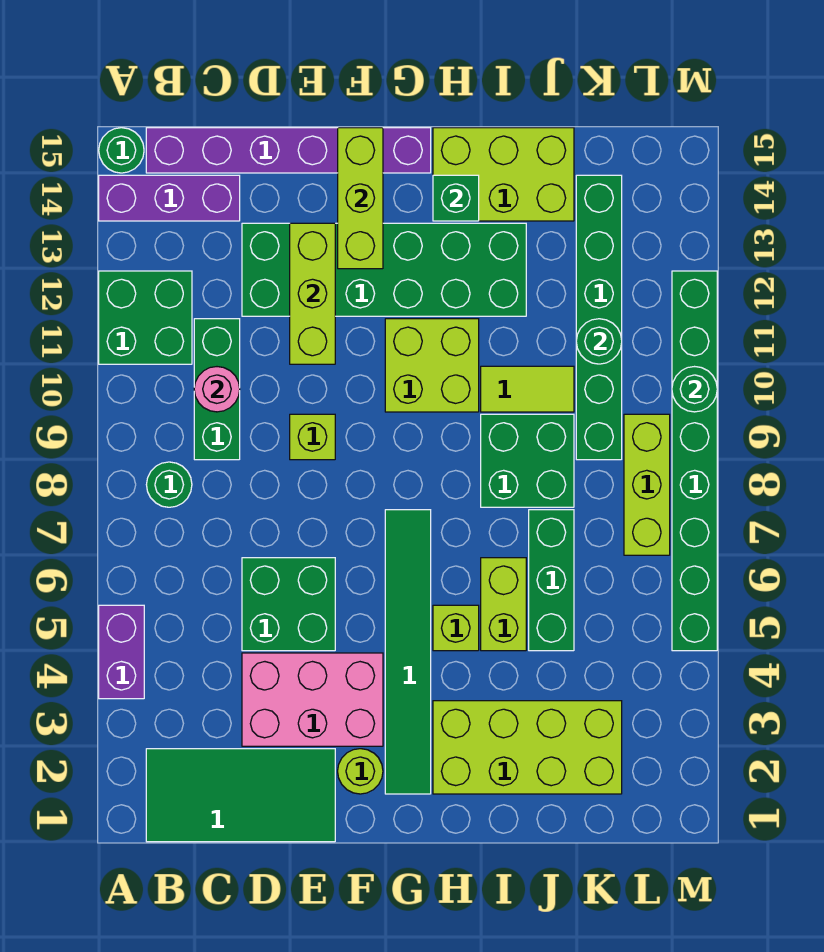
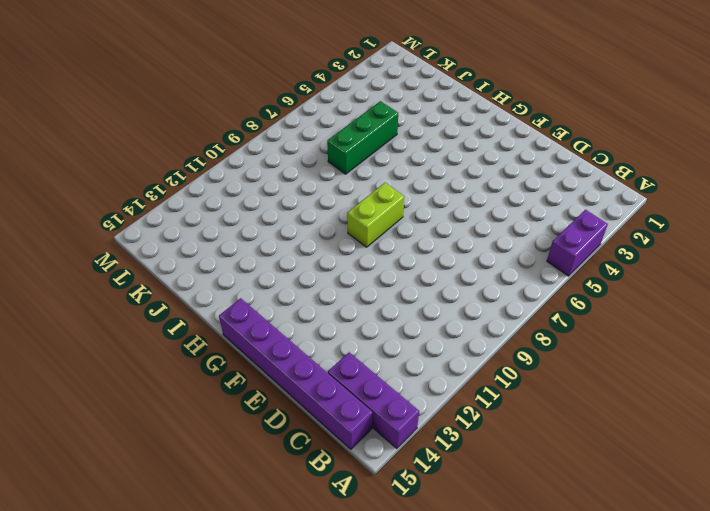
lime 1x2 brick [347,183,404,247] -> lime 1x2 brick moved to [481,558,526,651]
none -> green 2x2 brick [99,271,192,364]
none -> green 1x1 round brick [99,128,144,173]
none -> green 2x4 tile [146,749,335,842]
none -> green 1x1 round brick [146,462,192,507]

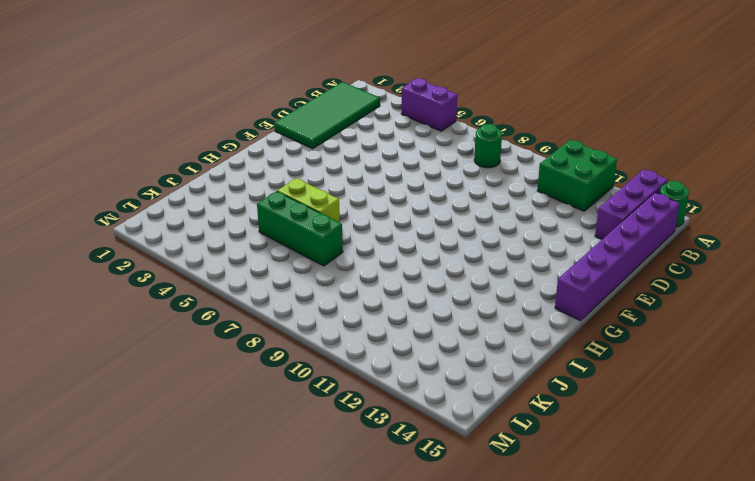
none -> green 1x3 brick [194,319,240,460]
none -> pink 2x3 brick [242,653,383,746]
none -> green 2x2 brick [242,558,335,651]
none -> green 2x6 brick [242,223,526,316]

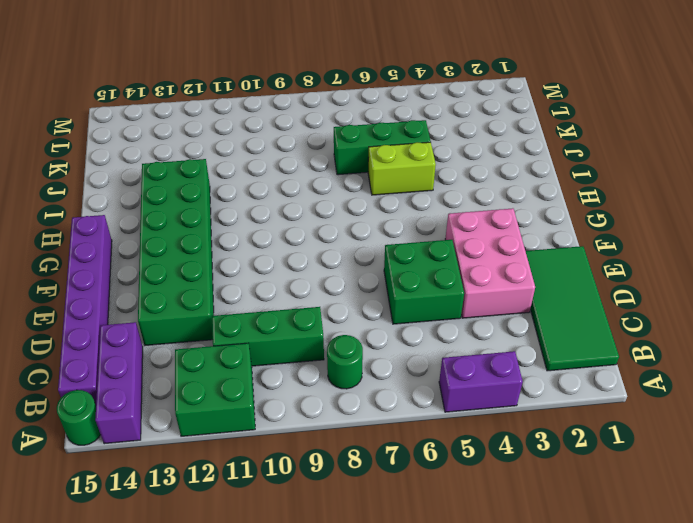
none -> lime 1x1 brick [290,414,335,460]
none -> lime 1x1 round brick [338,749,383,794]
none -> green 1x6 tile [385,510,431,794]
none -> lime 2x2 brick [385,319,479,412]

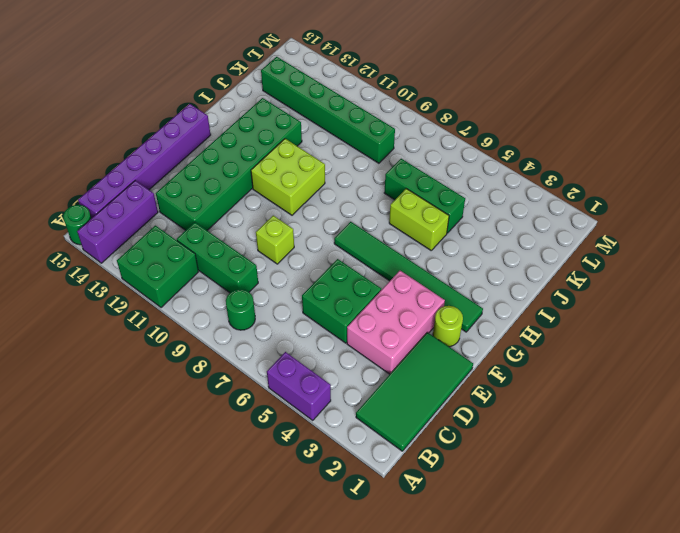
none -> lime 2x4 brick [433,701,622,794]
none -> lime 1x1 brick [433,605,479,651]
none -> lime 2x3 brick [433,128,574,221]
none -> green 2x2 brick [481,414,574,507]

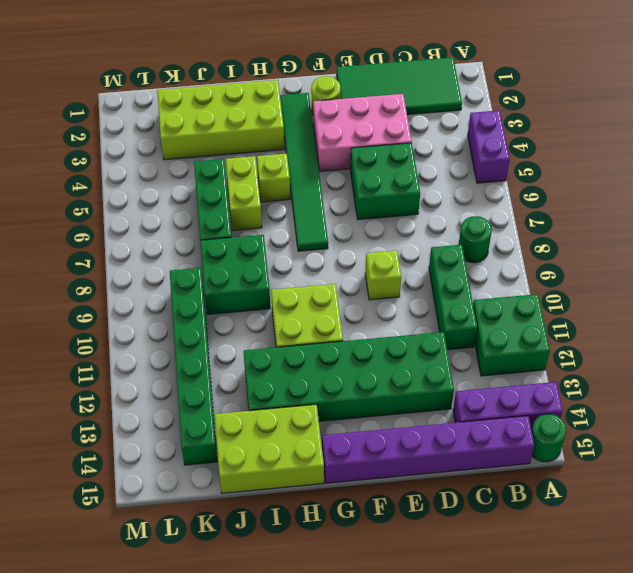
none -> lime 1x2 tile [481,366,574,412]
none -> lime 1x3 brick [624,414,670,555]
none -> green 1x8 brick [672,271,717,651]
none -> pink 1x1 round brick [194,367,240,412]

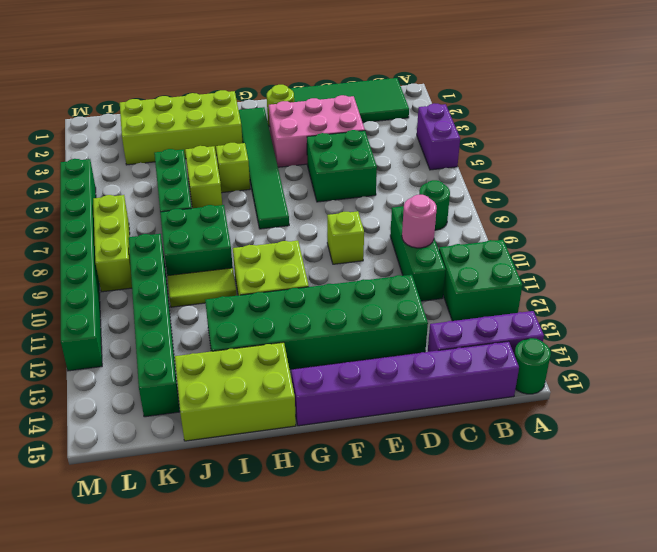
none -> lime 1x3 brick [290,223,335,364]
none -> lime 1x3 brick [338,128,383,269]
none -> green 1x1 brick [433,175,479,221]
none -> green 1x1 round brick [576,319,622,364]

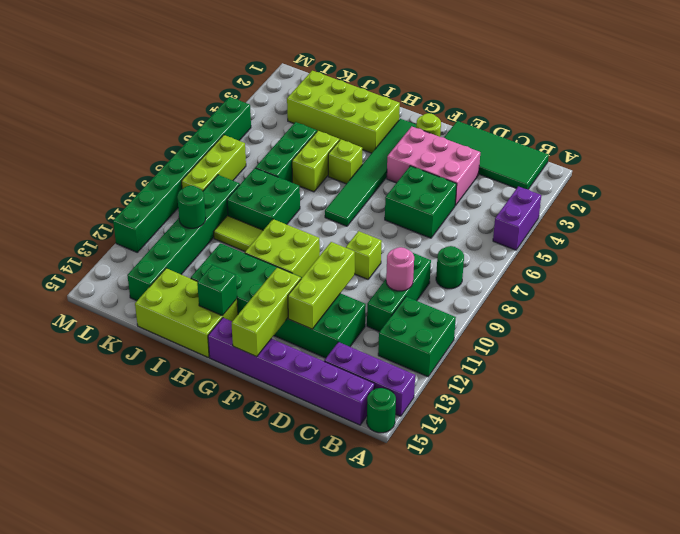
none -> green 1x1 round brick [672,367,717,412]

